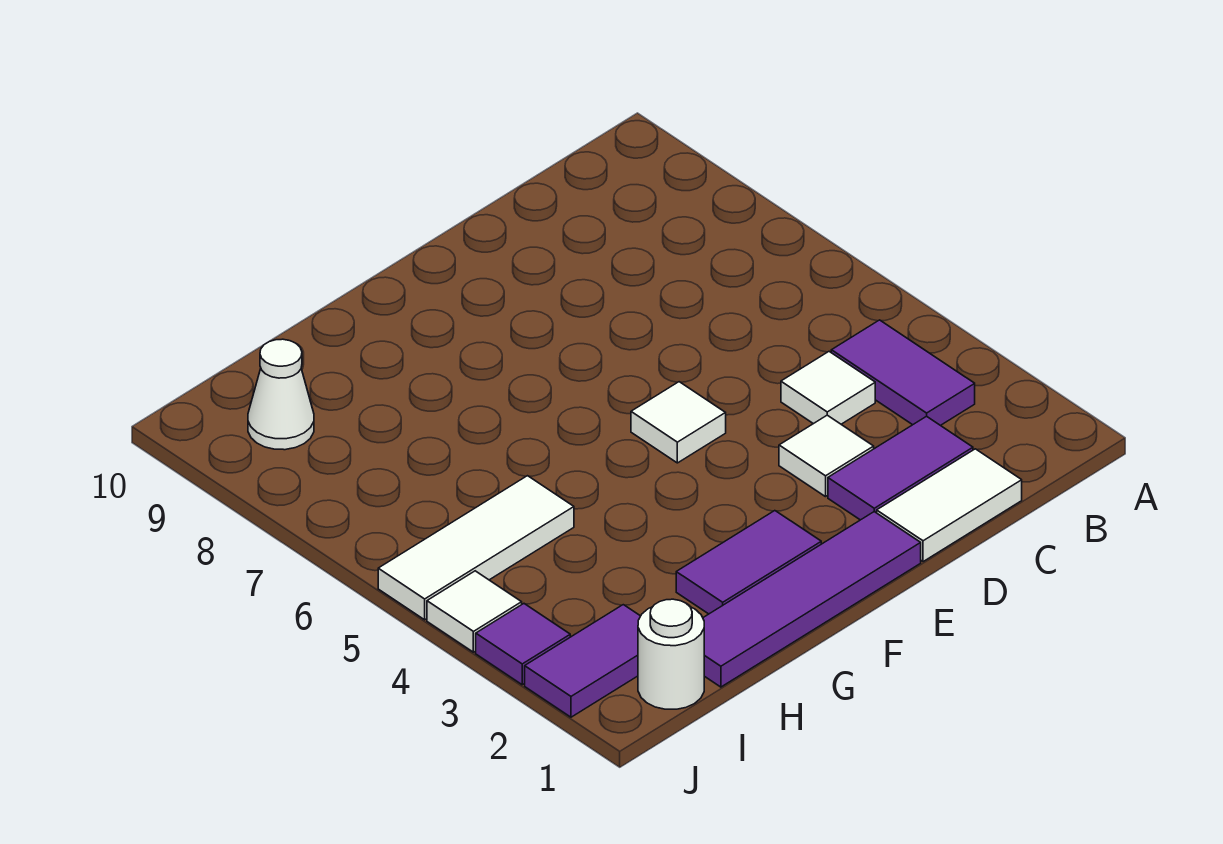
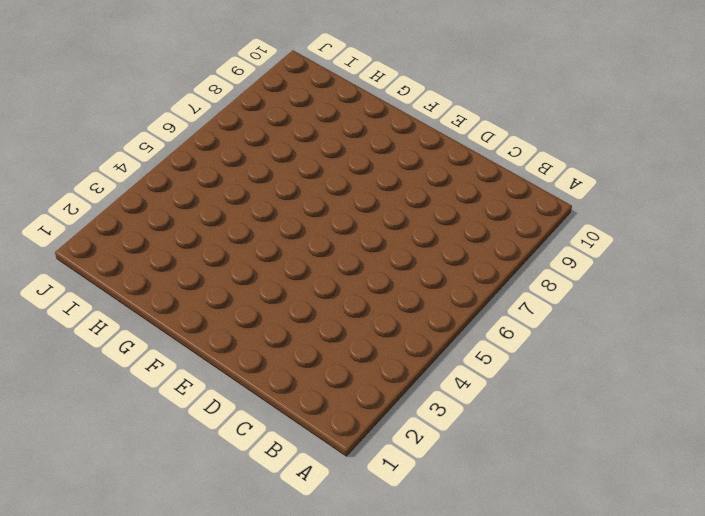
none -> purple 1x2 tile [831,320,975,426]
none -> white 1x2 tile [877,449,1022,562]
none -> purple 1x2 tile [828,416,973,520]

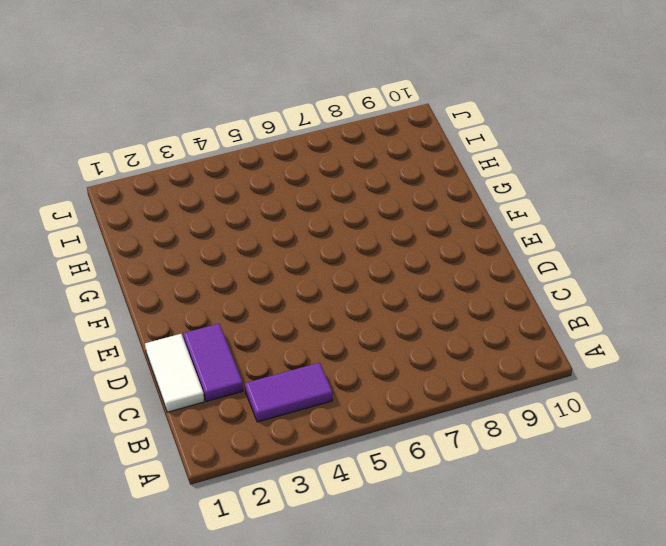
none -> white 1x1 tile [781,352,875,424]
none -> white 1x1 tile [779,415,874,497]
none -> purple 1x4 tile [703,512,921,687]

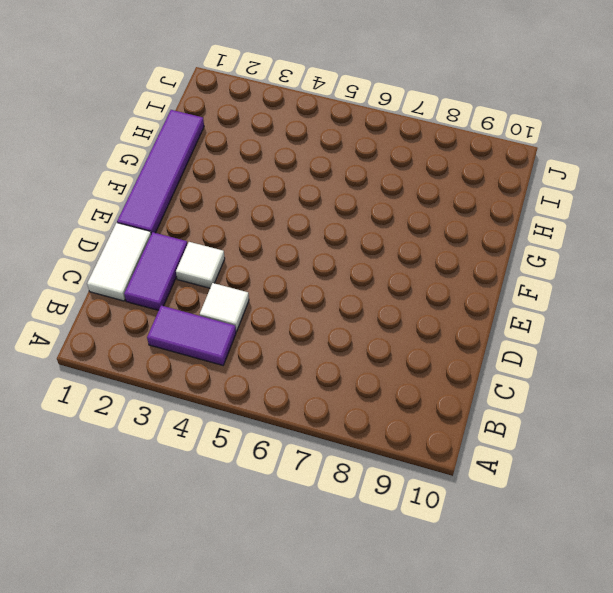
none -> white 1x1 tile [631,382,726,463]
none -> purple 1x2 tile [676,511,821,614]
none -> white 1x3 tile [378,476,574,620]

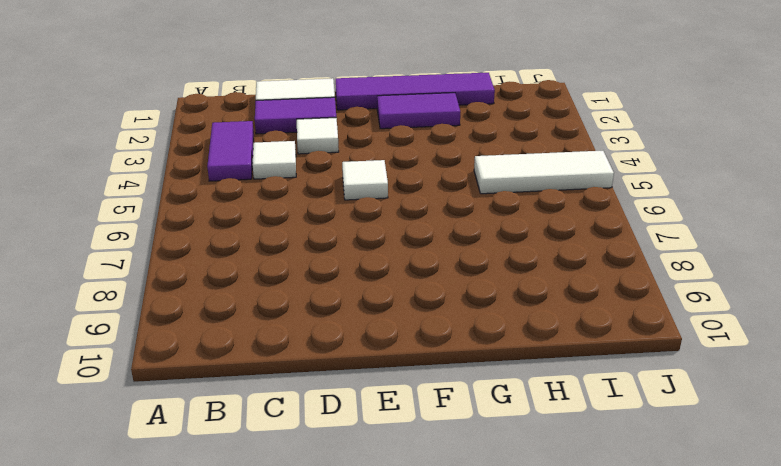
none -> white 1x1 round brick [638,599,704,709]
none -> purple 1x2 tile [525,605,640,717]
none -> white 1x1 cone [248,339,314,450]

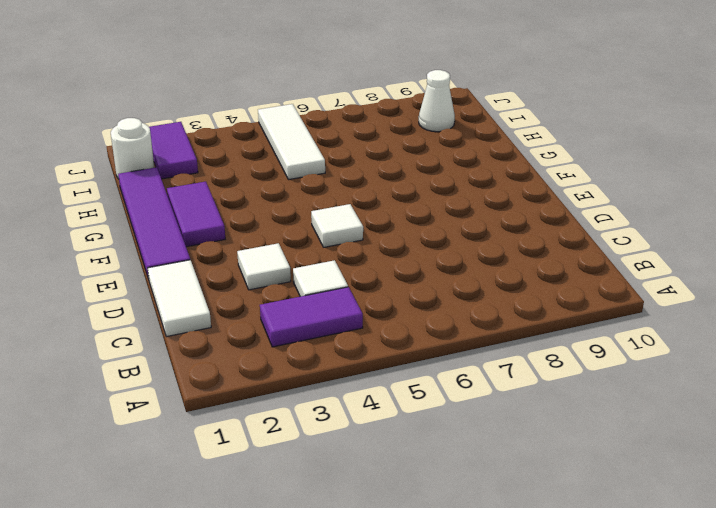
none -> purple 1x2 tile [828,416,973,520]
none -> purple 1x1 tile [476,604,570,685]
none -> white 1x1 tile [427,571,522,652]

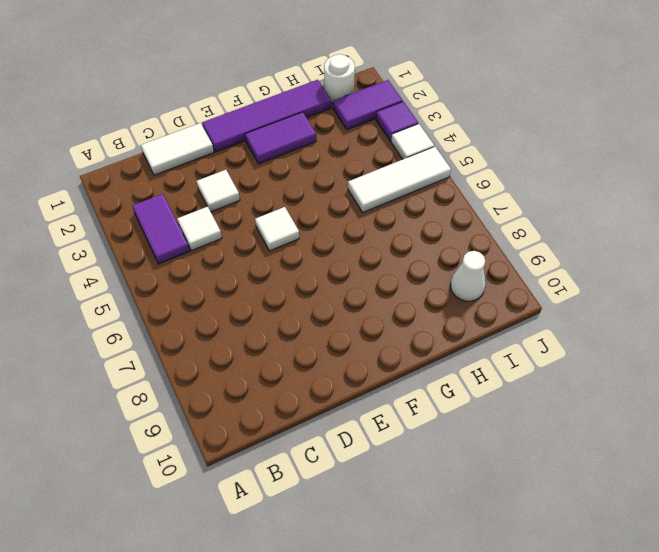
none -> purple 1x2 tile [828,416,973,520]

